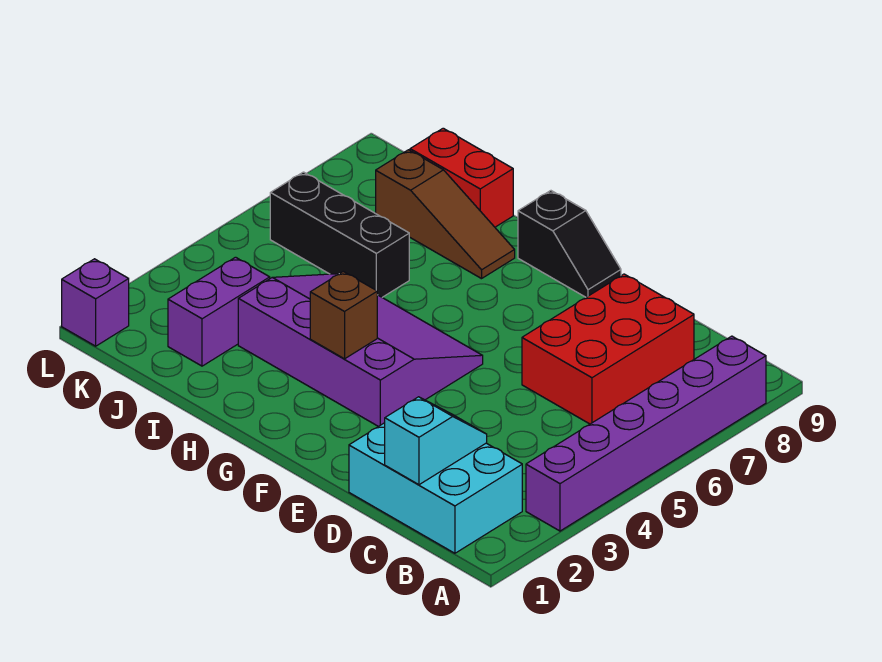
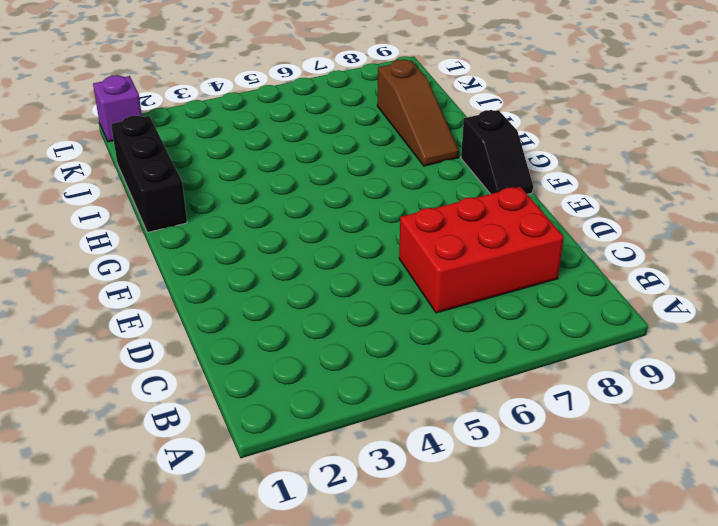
black 1x3 brick [111,115,187,233] -> black 1x3 brick moved to [270,172,409,297]
none -> purple 1x6 brick [526,336,766,531]
none -> cyan 2x3 brick [349,423,522,553]
none -> purple 3x4 slope [238,274,483,427]

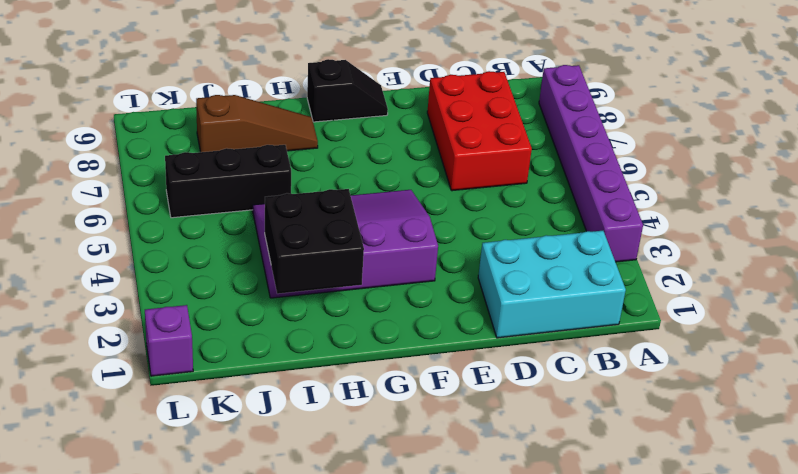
black 2x2 brick [265,189,364,294] -> none
none -> red 1x2 brick [410,128,513,227]
none -> purple 1x2 brick [168,257,270,366]
none -> cyan 1x2 slope [385,397,487,485]

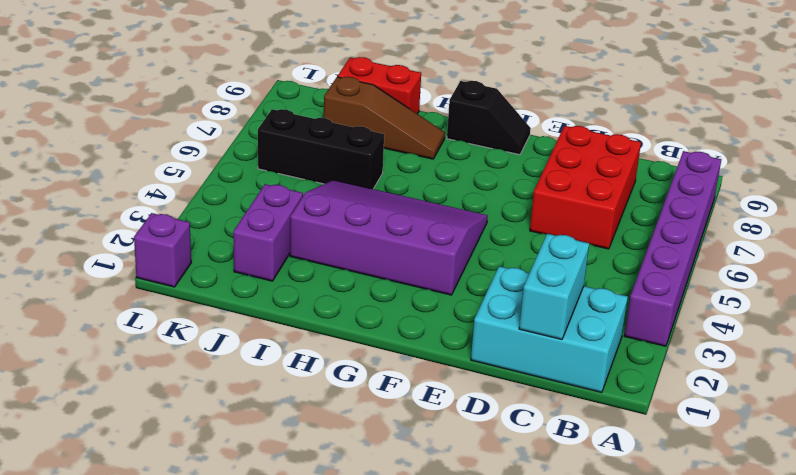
cyan 1x2 brick [519,234,589,340] -> cyan 1x2 slope [385,397,487,485]
none -> brown 1x1 brick [310,272,377,359]

